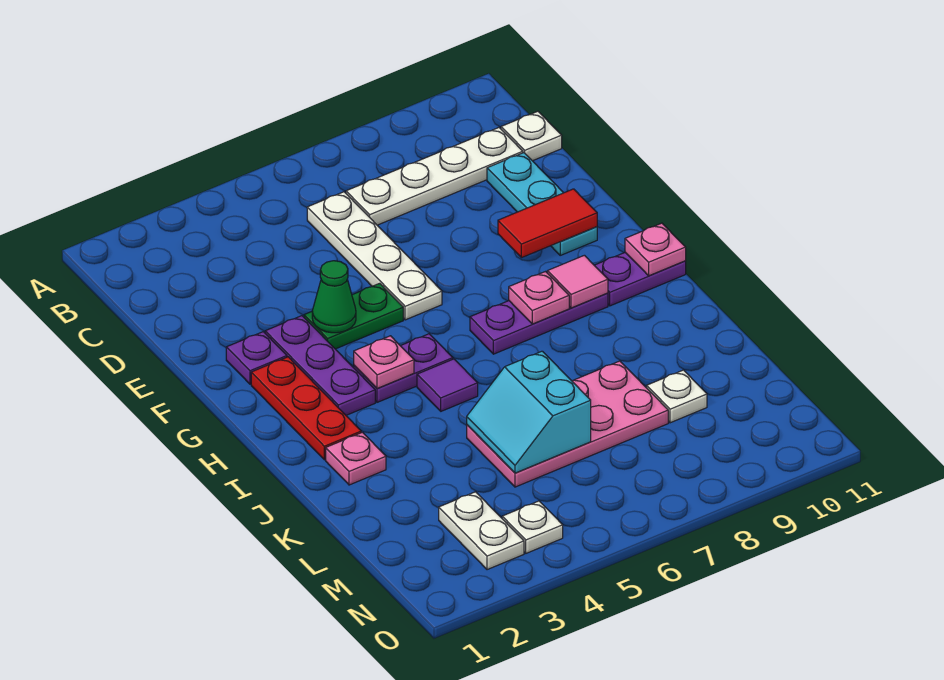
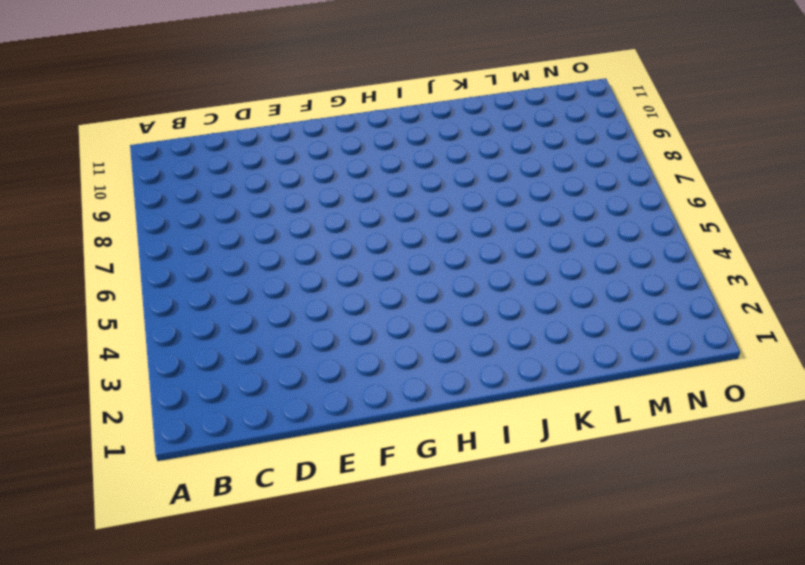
none -> white 1x4 plate [307,192,442,320]
none -> white 1x4 plate [346,128,523,225]
none -> white 1x1 plate [501,111,562,161]

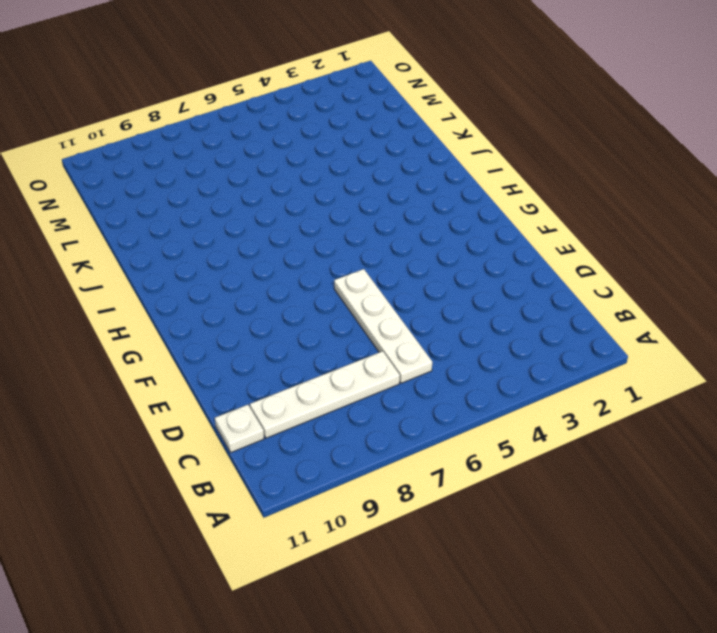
none -> cyan 1x3 plate [487,153,597,255]
none -> purple 1x1 plate [226,332,287,384]
none -> purple 1x3 plate [265,316,375,415]

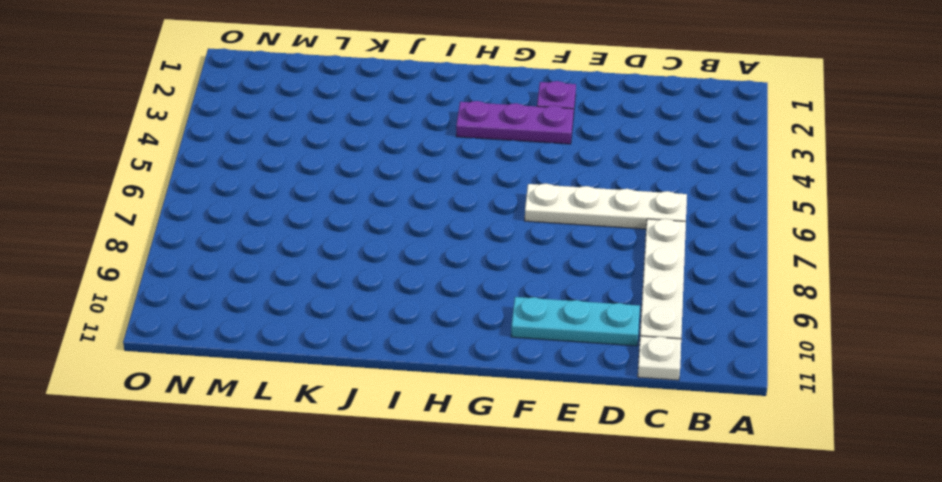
none -> green 1x2 plate [304,283,403,349]
none -> red 1x3 plate [251,357,361,460]
none -> purple 1x2 plate [354,334,453,402]

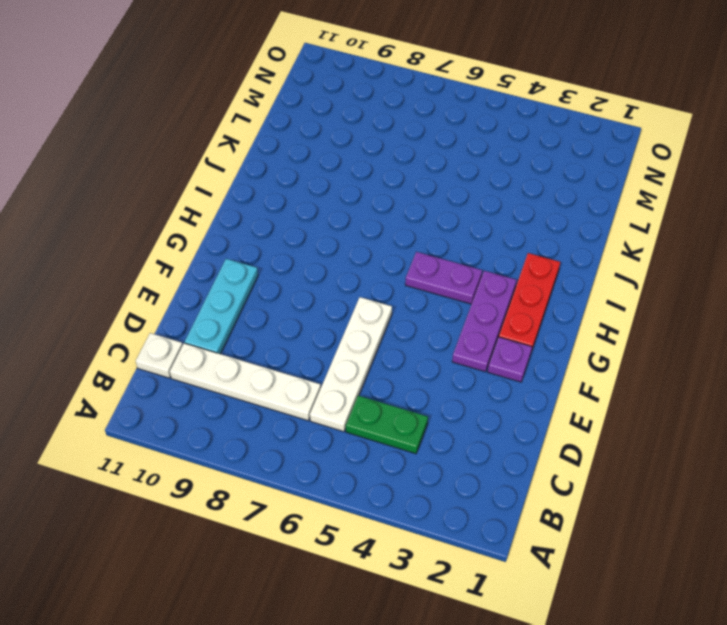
green 1x2 plate [346,396,428,454] -> green 1x2 plate moved to [304,283,403,349]
none -> purple 1x3 plate [470,293,608,354]
none -> purple 1x2 plate [594,253,686,306]
none -> purple 1x1 tile [417,359,478,411]

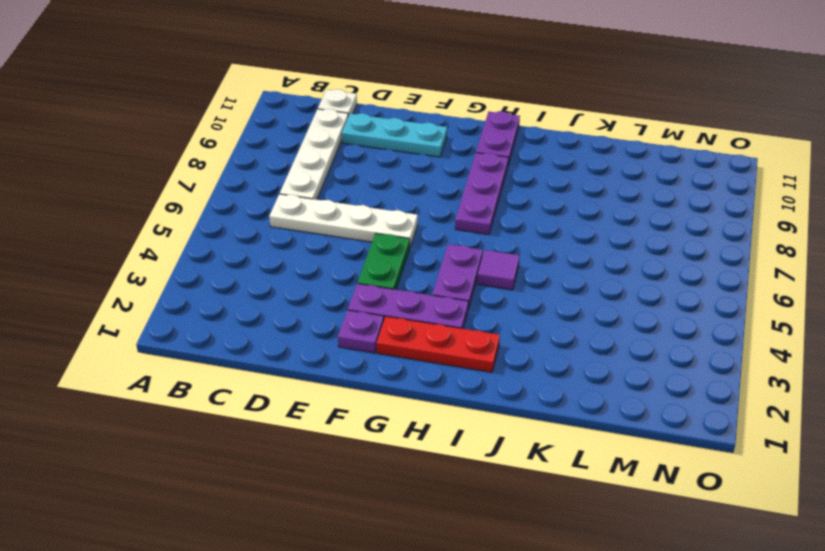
none -> pink 1x1 plate [326,432,386,485]
none -> pink 2x4 plate [467,361,668,487]
none -> white 1x1 plate [647,370,707,423]

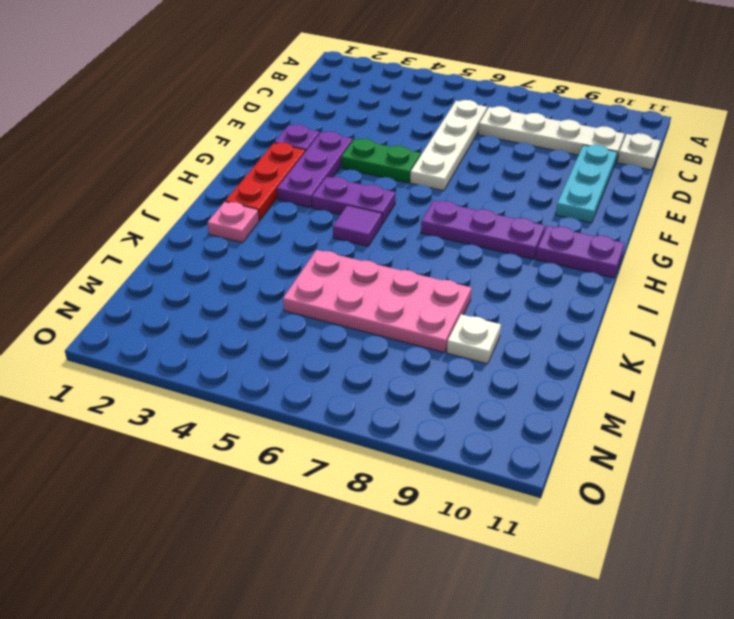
none -> white 1x2 plate [439,492,524,570]
none -> white 1x1 plate [502,501,563,553]
none -> green 1x1 cone [312,261,356,333]

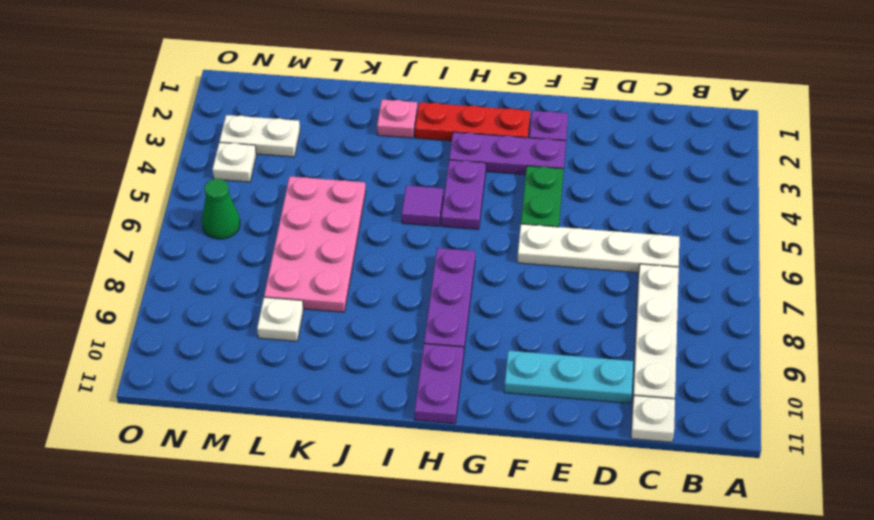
green 1x1 cone [202,179,240,239] -> green 1x1 cone moved to [312,261,356,333]
none -> red 1x2 tile [498,189,597,258]
none -> pink 1x1 plate [354,336,414,388]
none -> pink 1x1 plate [509,272,569,324]

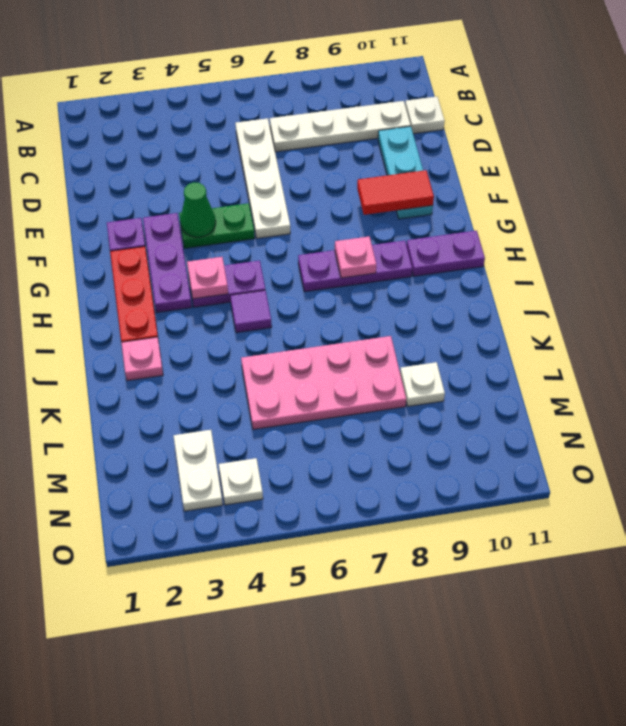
none -> pink 1x1 tile [547,255,608,308]
none -> pink 1x1 plate [625,223,686,276]
none -> cyan 2x2 slope [467,351,591,473]

